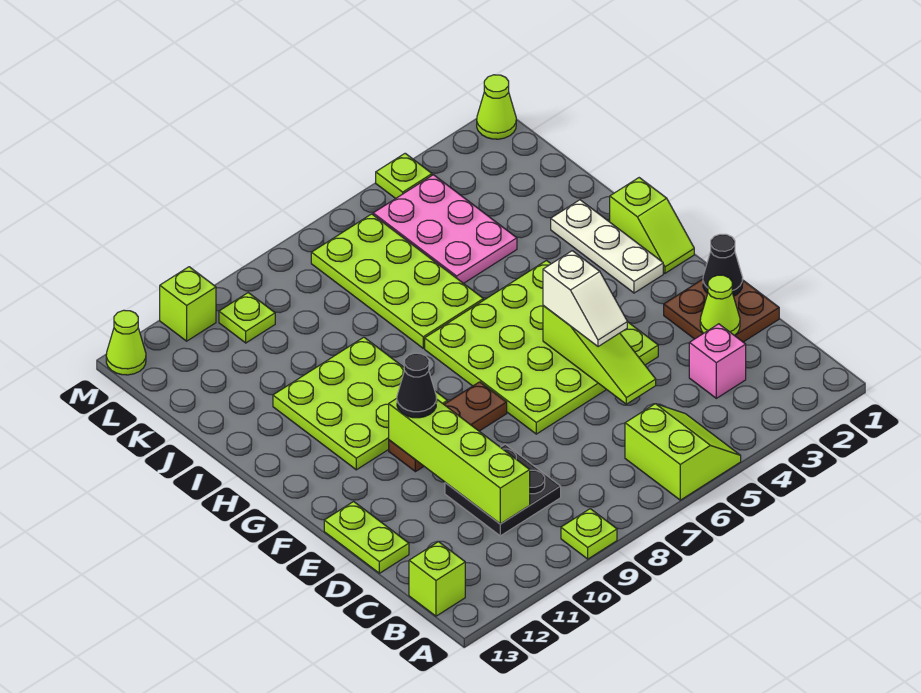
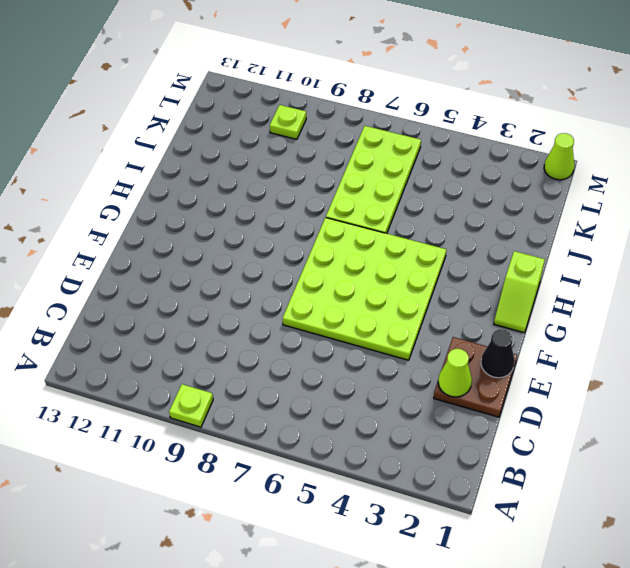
none -> lime 2x2 slope [625,404,741,500]
none -> lime 1x1 brick [409,542,465,616]
none -> pink 1x1 brick [689,324,746,398]

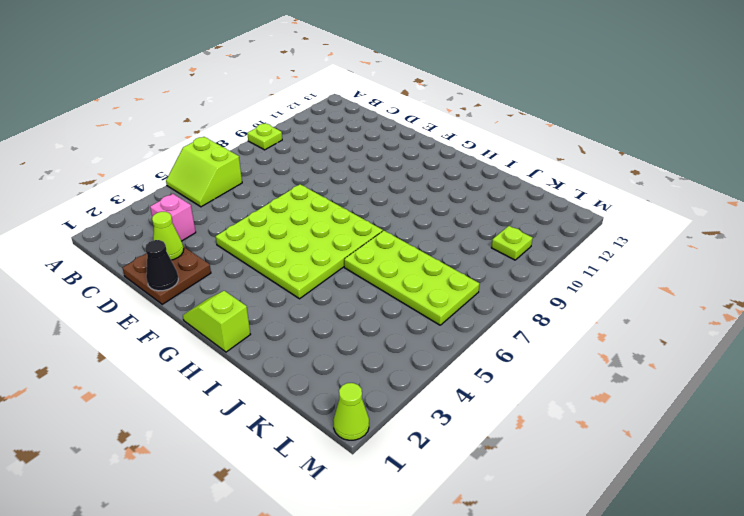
none -> lime 1x1 brick [409,542,465,616]
none -> black 2x2 plate [445,444,561,536]
none -> lime 1x2 plate [324,501,409,573]

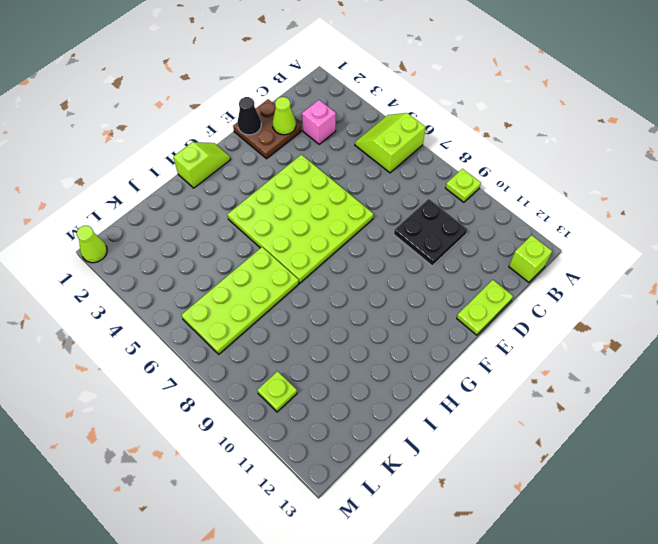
none -> brown 1x3 plate [389,382,507,472]
none -> white 1x3 plate [551,200,663,293]
none -> lime 3x3 plate [273,337,447,470]

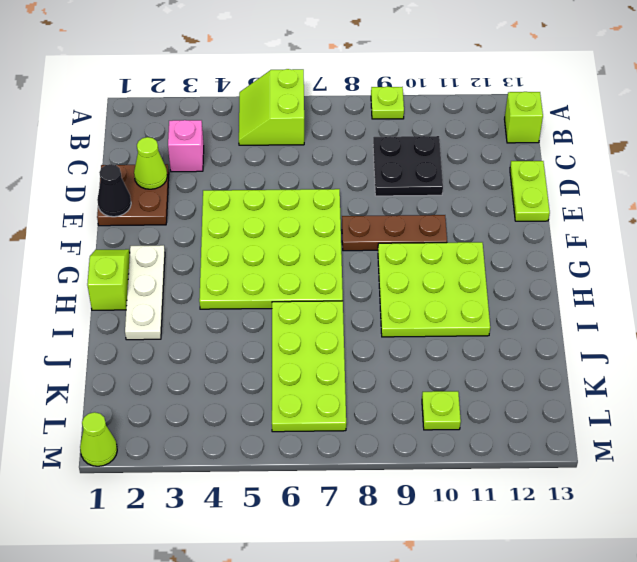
none -> pink 2x3 plate [373,175,517,283]
none -> lime 1x1 plate [376,153,432,199]
none -> lime 1x1 brick [160,267,216,341]

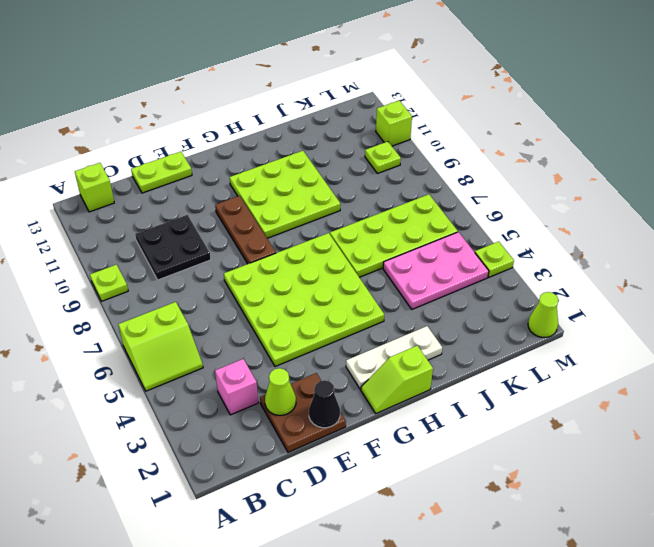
none -> lime 1x1 cone [106,310,146,375]
none -> lime 1x4 brick [389,399,530,524]
none -> lime 1x3 slope [543,306,656,404]

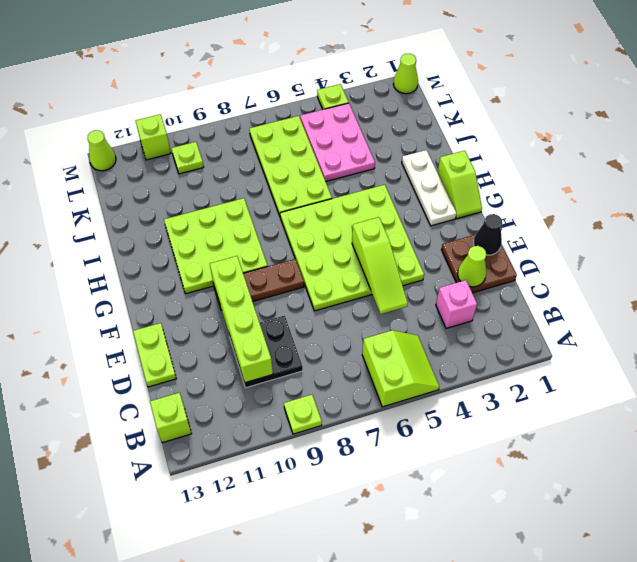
none -> white 1x2 slope [543,251,627,347]
none -> black 1x1 cone [397,353,437,418]

